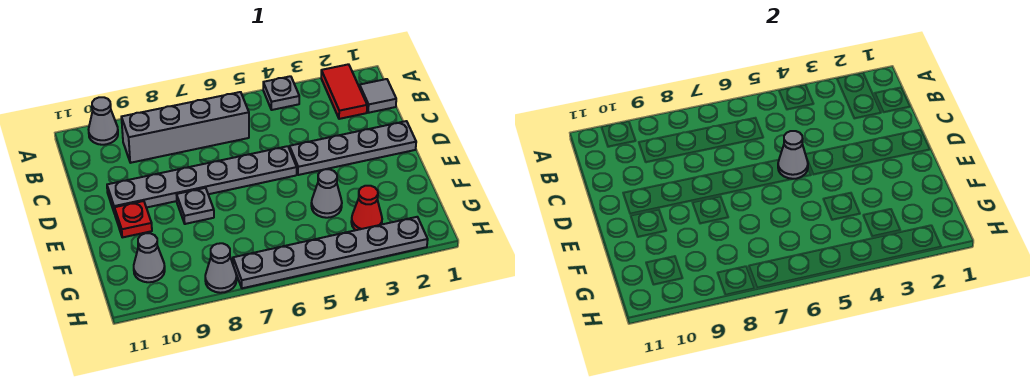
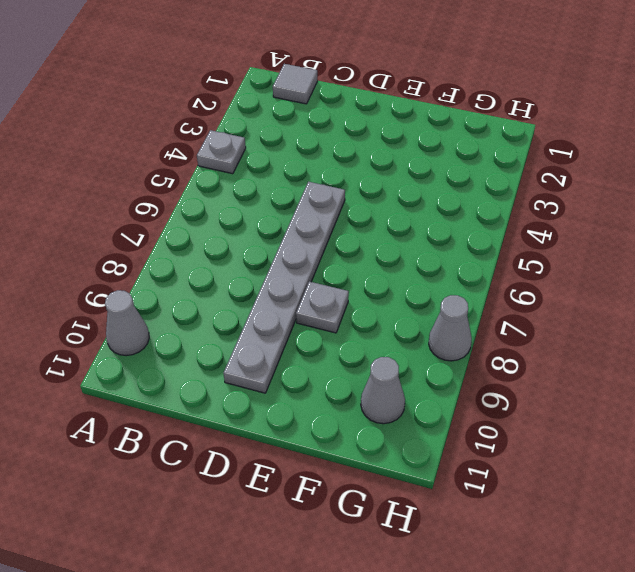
none -> red 1x2 tile [321,64,367,119]
none -> grey 1x4 brick [121,92,249,163]
none -> grey 1x4 plate [289,121,416,175]

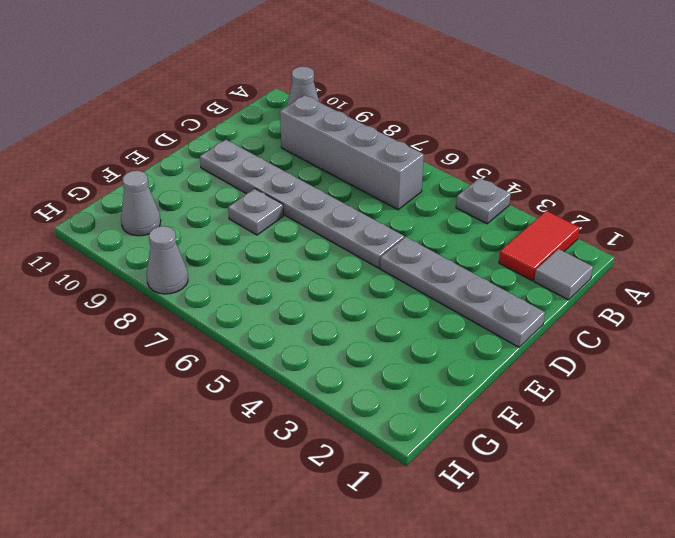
none -> red 1x1 plate [114,201,152,237]
none -> grey 1x1 cone [311,169,342,218]
none -> red 1x1 cone [351,186,382,230]

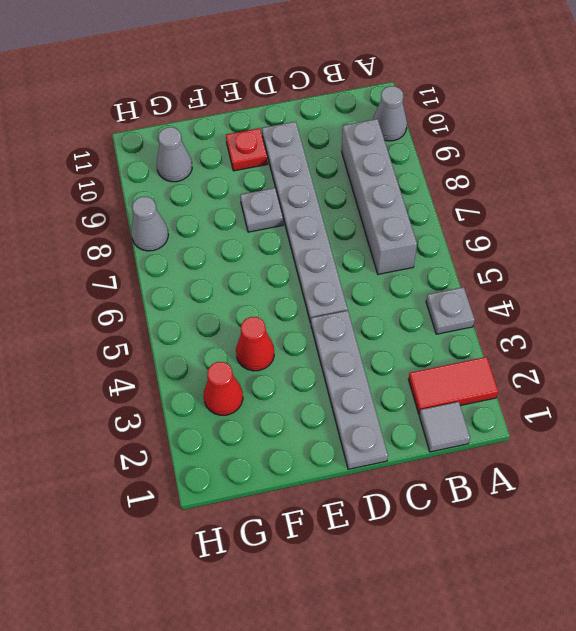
red 1x1 cone [236,317,274,371] -> grey 1x1 cone [311,169,342,218]
none -> grey 1x6 plate [233,217,428,288]
none -> grey 1x1 cone [778,131,808,179]

